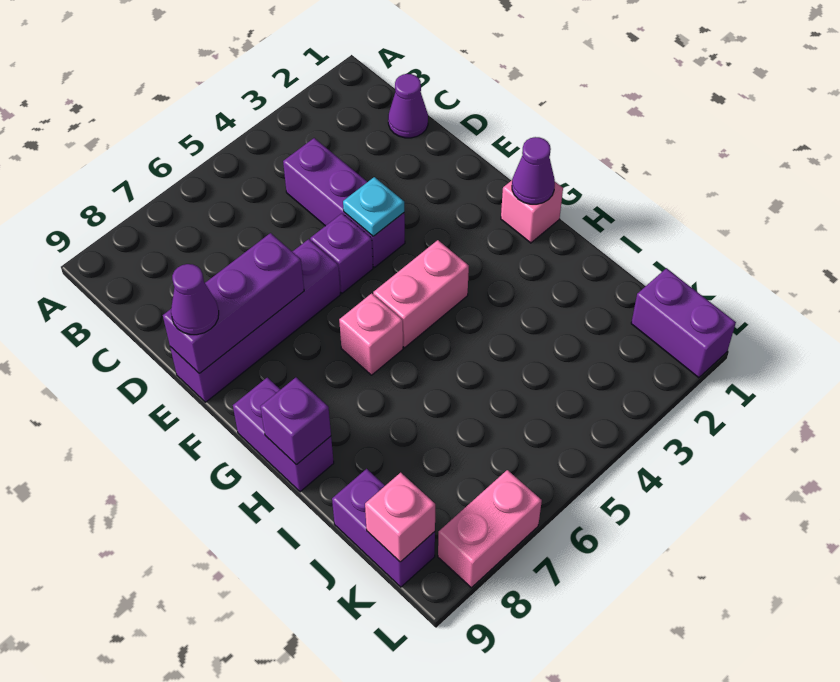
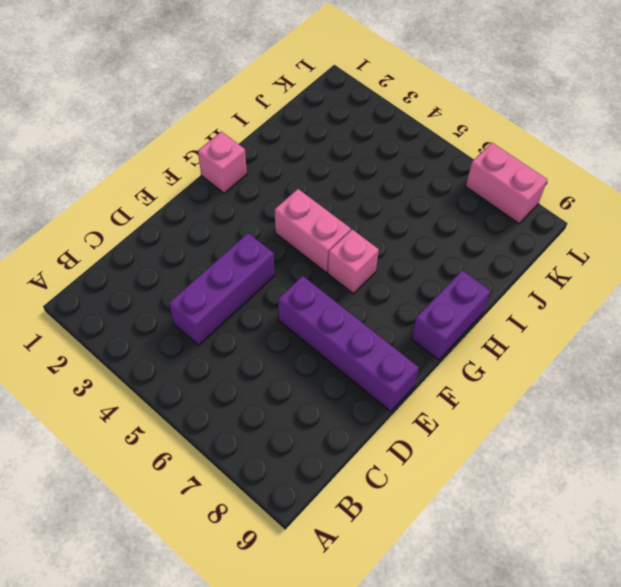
none -> purple 1x1 cone [388,74,428,138]
none -> purple 1x1 brick [310,214,373,293]
none -> purple 1x2 brick [332,469,435,587]

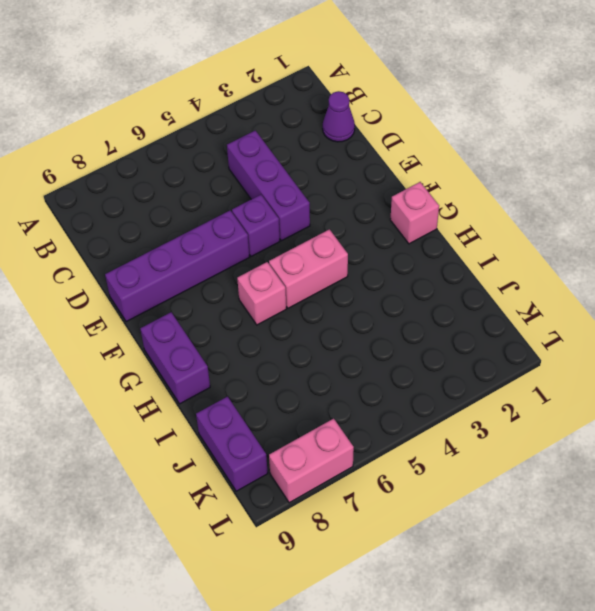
none -> purple 1x2 brick [631,268,736,378]
none -> cyan 1x1 plate [343,177,404,236]
none -> purple 1x3 brick [163,233,304,374]

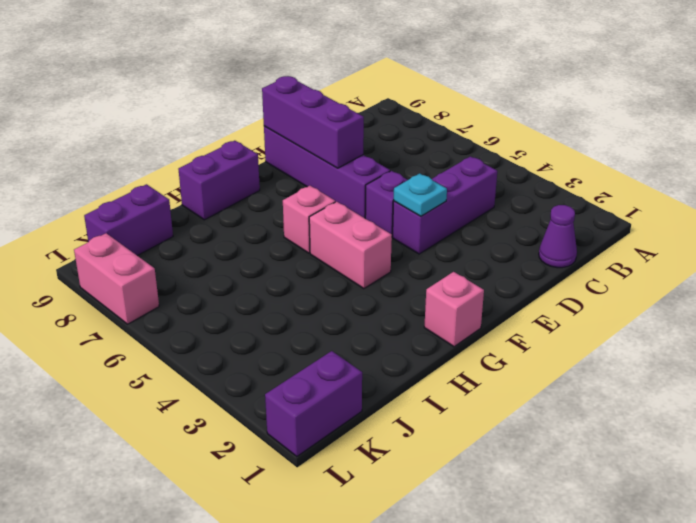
none -> purple 1x1 cone [512,137,555,204]
none -> purple 1x1 brick [260,378,331,465]
none -> pink 1x1 brick [365,473,435,562]

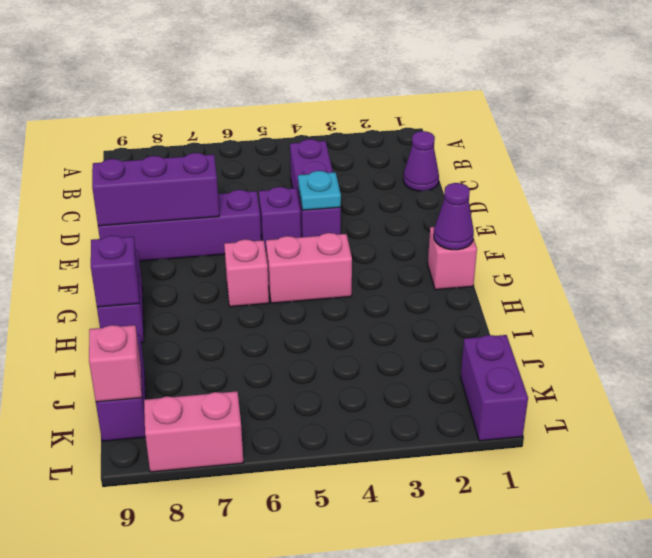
none -> purple 1x1 cone [171,264,219,335]

